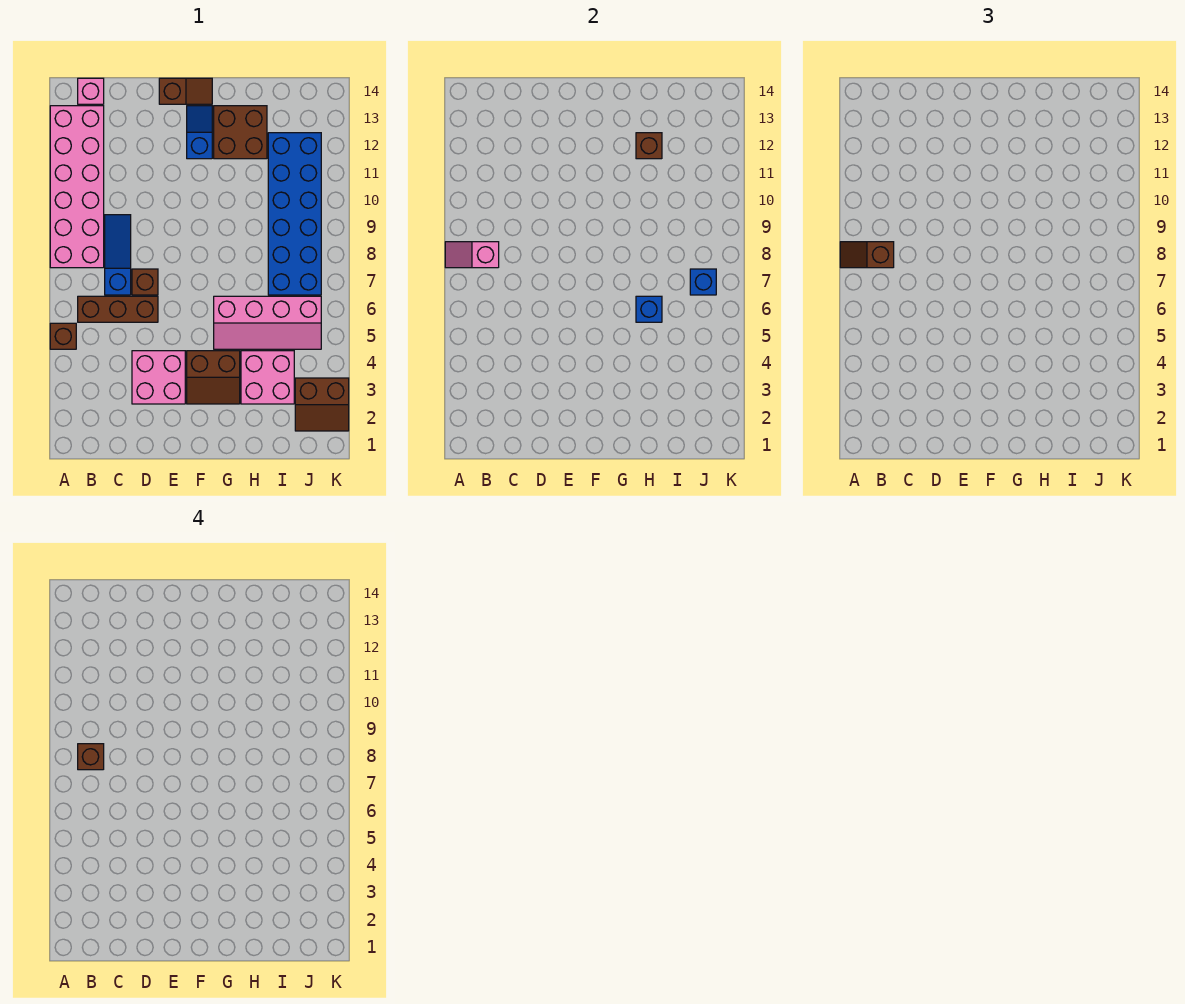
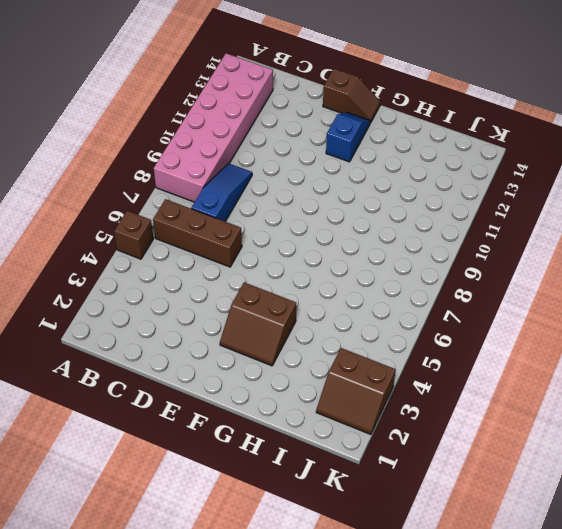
none -> pink 1x1 brick [78,78,104,104]
none -> pink 2x2 brick [132,351,185,404]
none -> brown 1x1 brick [132,269,158,295]

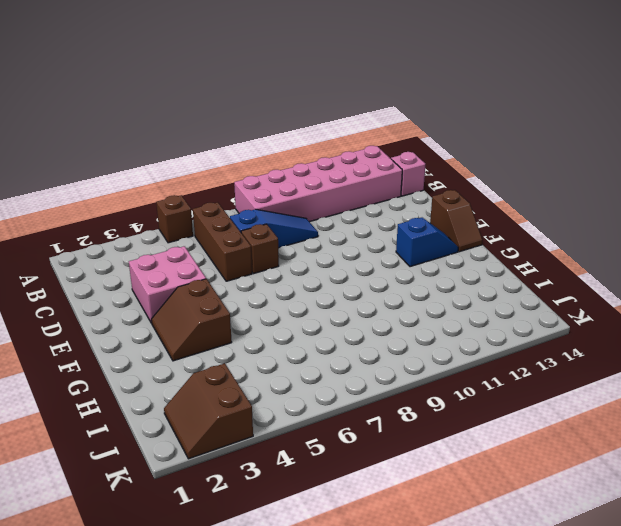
none -> pink 2x4 slope [214,296,321,349]
none -> brown 2x2 brick [214,106,267,159]
none -> pink 2x2 brick [241,351,294,404]

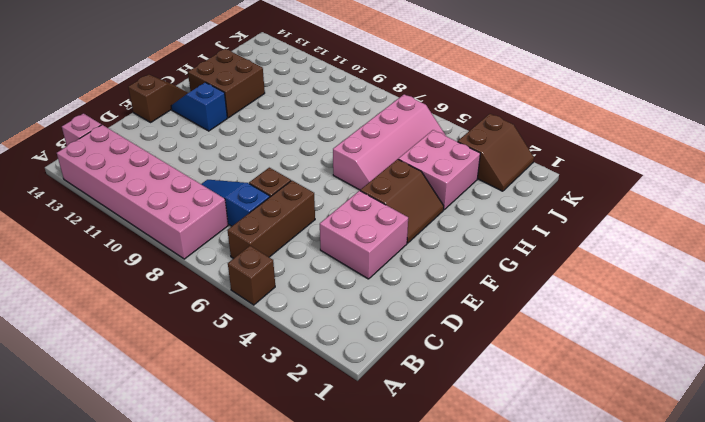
none -> blue 2x6 brick [268,133,321,295]
none -> pink 1x2 slope [445,242,499,268]
none -> blue 1x1 brick [636,296,662,322]

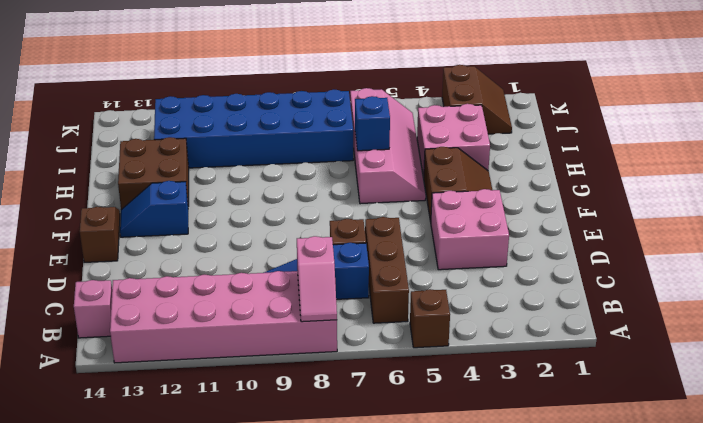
none -> brown 1x1 brick [636,133,662,159]
none -> blue 1x1 brick [690,269,716,295]
none -> brown 1x2 slope [840,242,894,268]

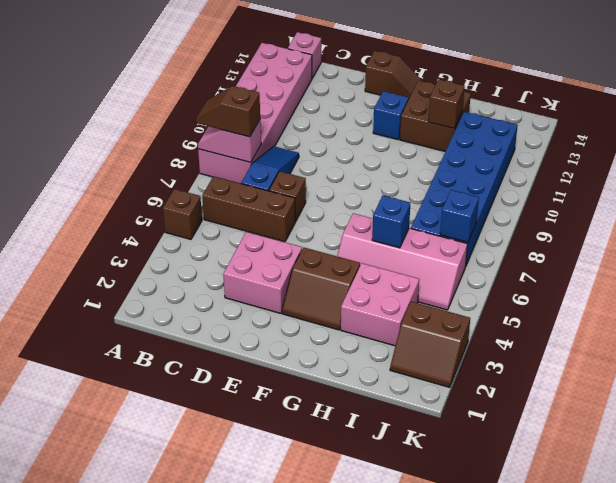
none -> brown 1x1 brick [78,744,104,770]

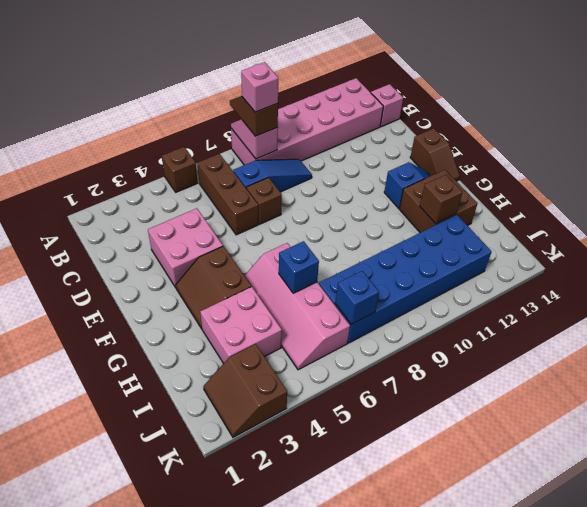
pink 1x1 brick [241,62,278,112] -> brown 1x1 brick [78,744,104,770]

